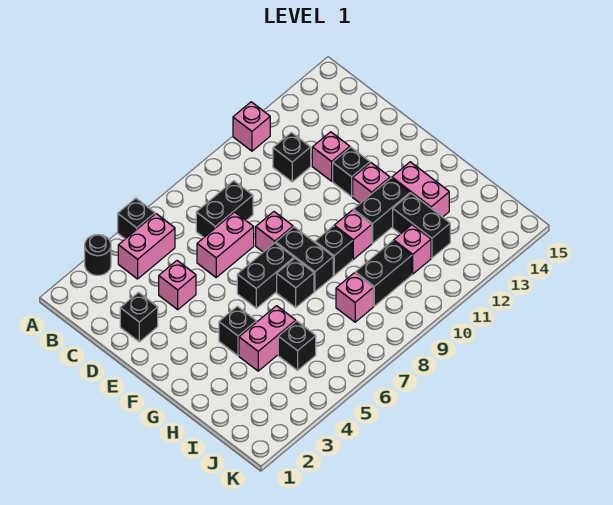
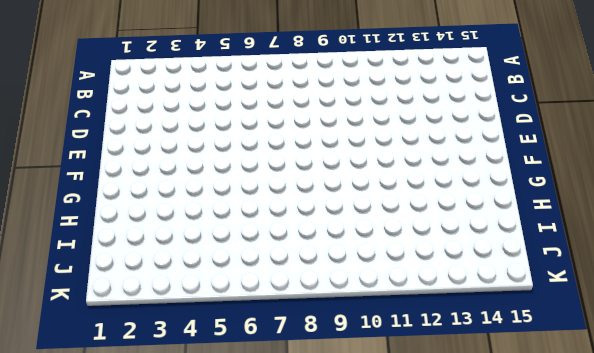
none -> black 1x1 round brick [85,235,111,275]
none -> black 1x1 brick [118,198,155,239]
none -> pink 1x1 brick [233,102,270,151]

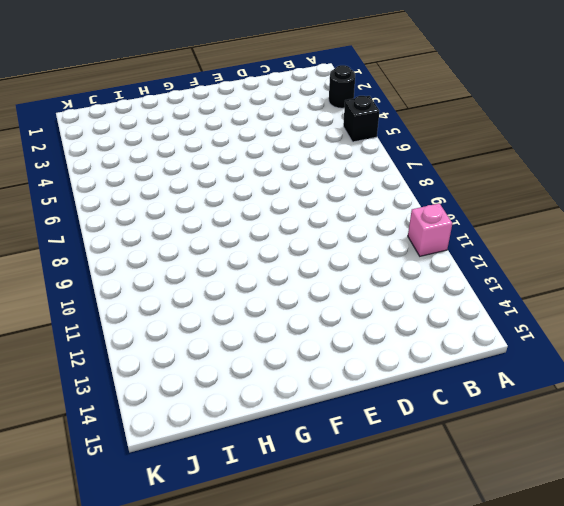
none -> pink 1x2 brick [118,214,175,279]
none -> black 1x2 brick [196,181,253,237]
none -> black 1x1 brick [273,133,311,182]

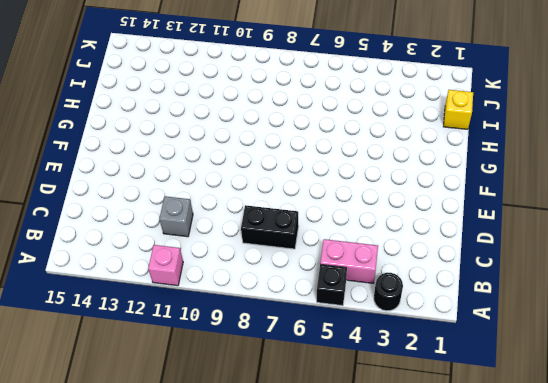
grey 1x1 brick [159,196,193,237] -> black 1x1 brick [273,133,311,182]
yellow 1x1 brick [443,90,473,129] -> none
none -> black 1x1 brick [120,293,158,342]
none -> pink 1x1 brick [159,261,196,310]
none -> pink 1x2 brick [197,212,254,277]

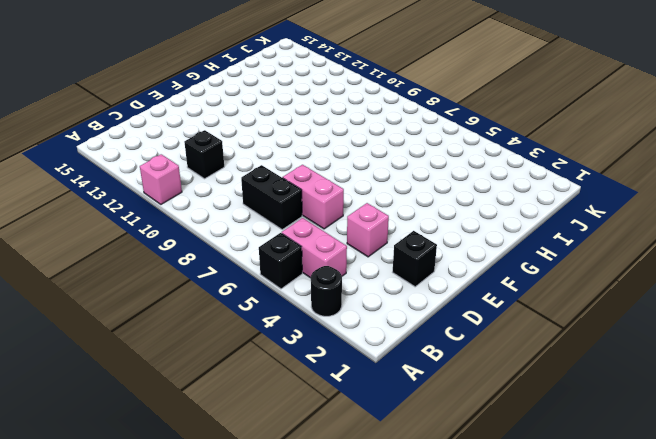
none -> pink 1x1 brick [312,132,350,181]
none -> pink 1x1 brick [256,212,293,252]
none -> black 1x1 brick [333,147,370,196]

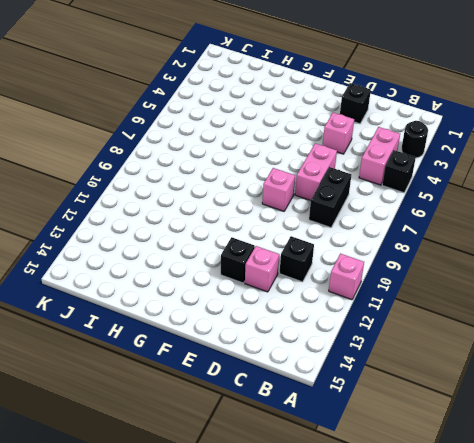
none -> black 1x2 brick [237,243,294,308]
none -> black 1x2 brick [276,227,333,291]
none -> pink 1x1 brick [353,163,390,203]

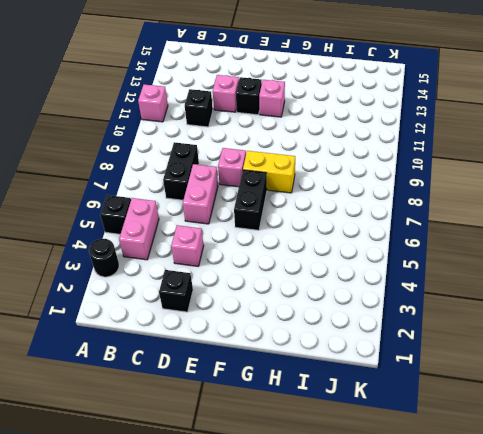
yellow 1x2 brick [243,151,295,193] -> black 1x2 brick [276,227,333,291]
none -> black 1x1 brick [219,306,256,356]
none -> black 1x1 brick [277,258,314,307]
none -> black 1x1 brick [315,226,352,275]

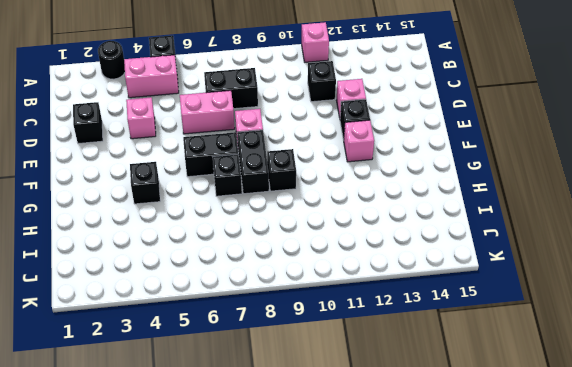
none -> pink 1x1 brick [334,210,372,259]
none -> black 1x2 brick [353,178,410,243]
none -> pink 1x2 brick [392,162,449,217]

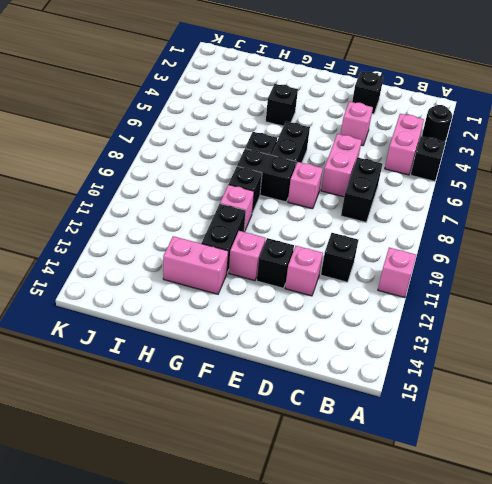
none -> pink 1x2 brick [239,306,296,371]
none -> black 1x2 brick [393,193,450,258]
none -> black 1x1 brick [278,321,316,370]

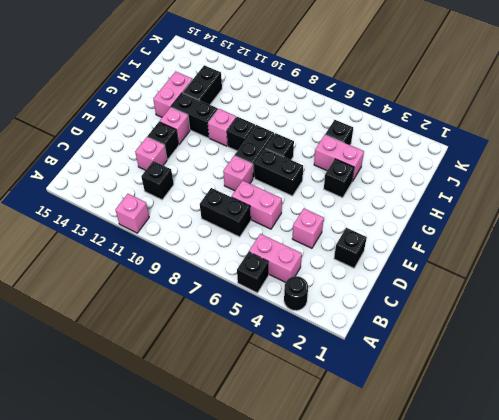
none -> pink 1x1 brick [336,273,373,322]
none -> black 1x2 brick [355,241,412,306]
none -> pink 1x1 brick [394,225,431,274]

